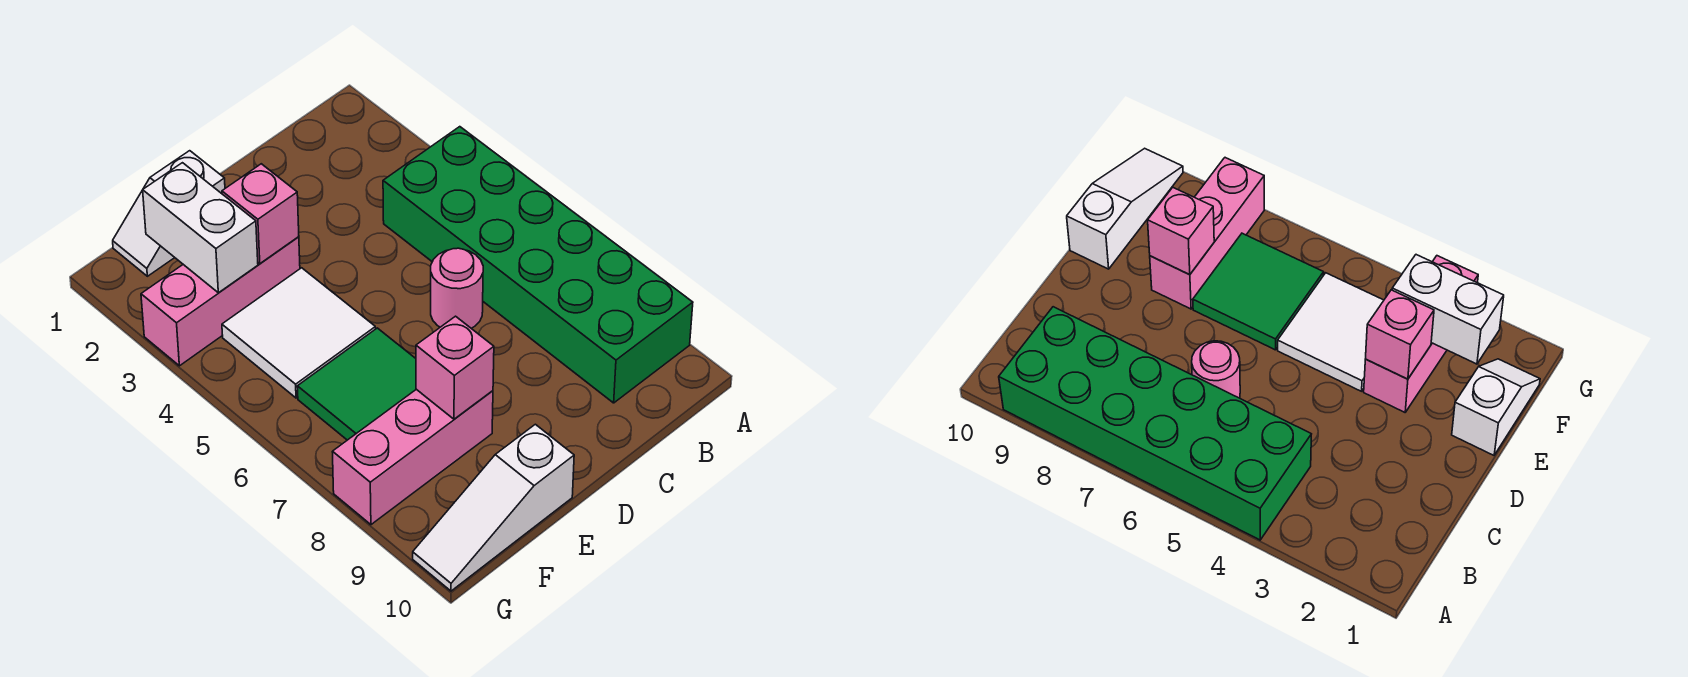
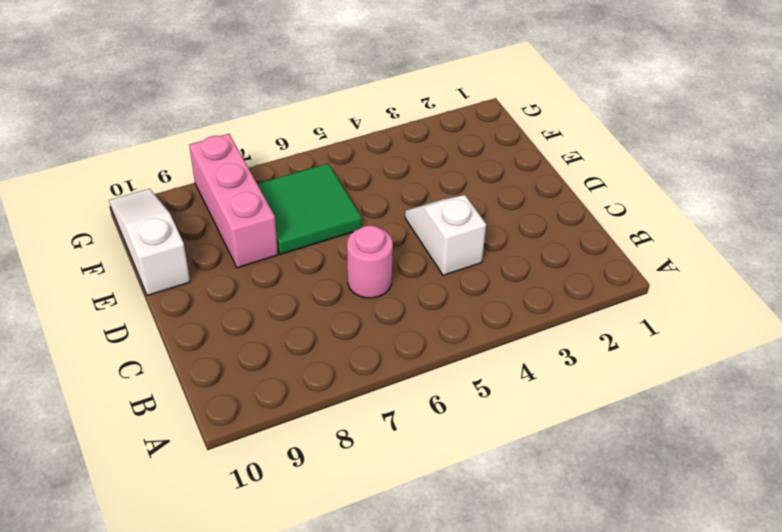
white 1x2 slope [405,195,486,275] -> white 1x2 slope moved to [113,151,225,276]
none -> green 2x6 brick [383,127,693,403]
none -> pink 1x3 brick [141,237,300,366]

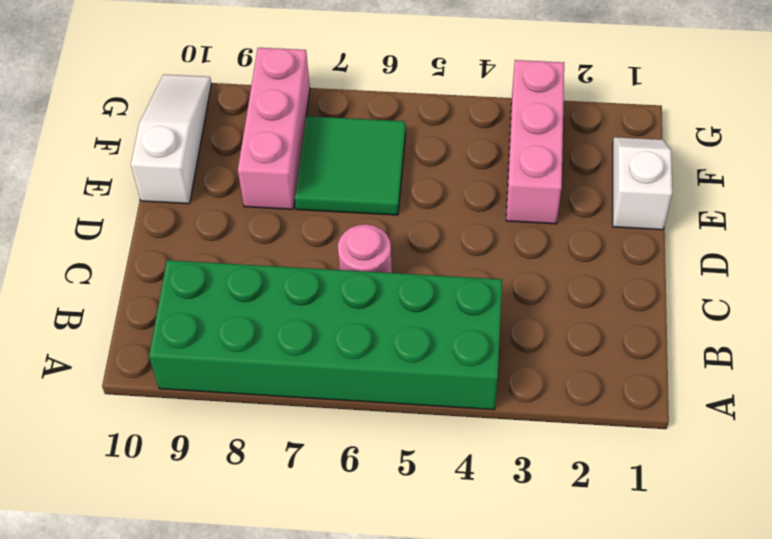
none -> white 2x2 tile [222,268,376,398]
none -> pink 1x1 brick [222,164,299,264]

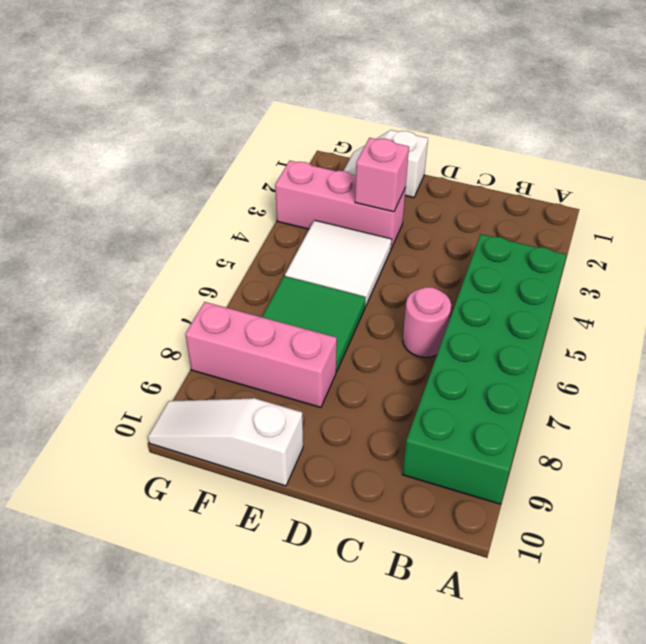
none -> pink 1x1 brick [416,316,494,419]
none -> white 1x2 brick [143,163,258,293]

